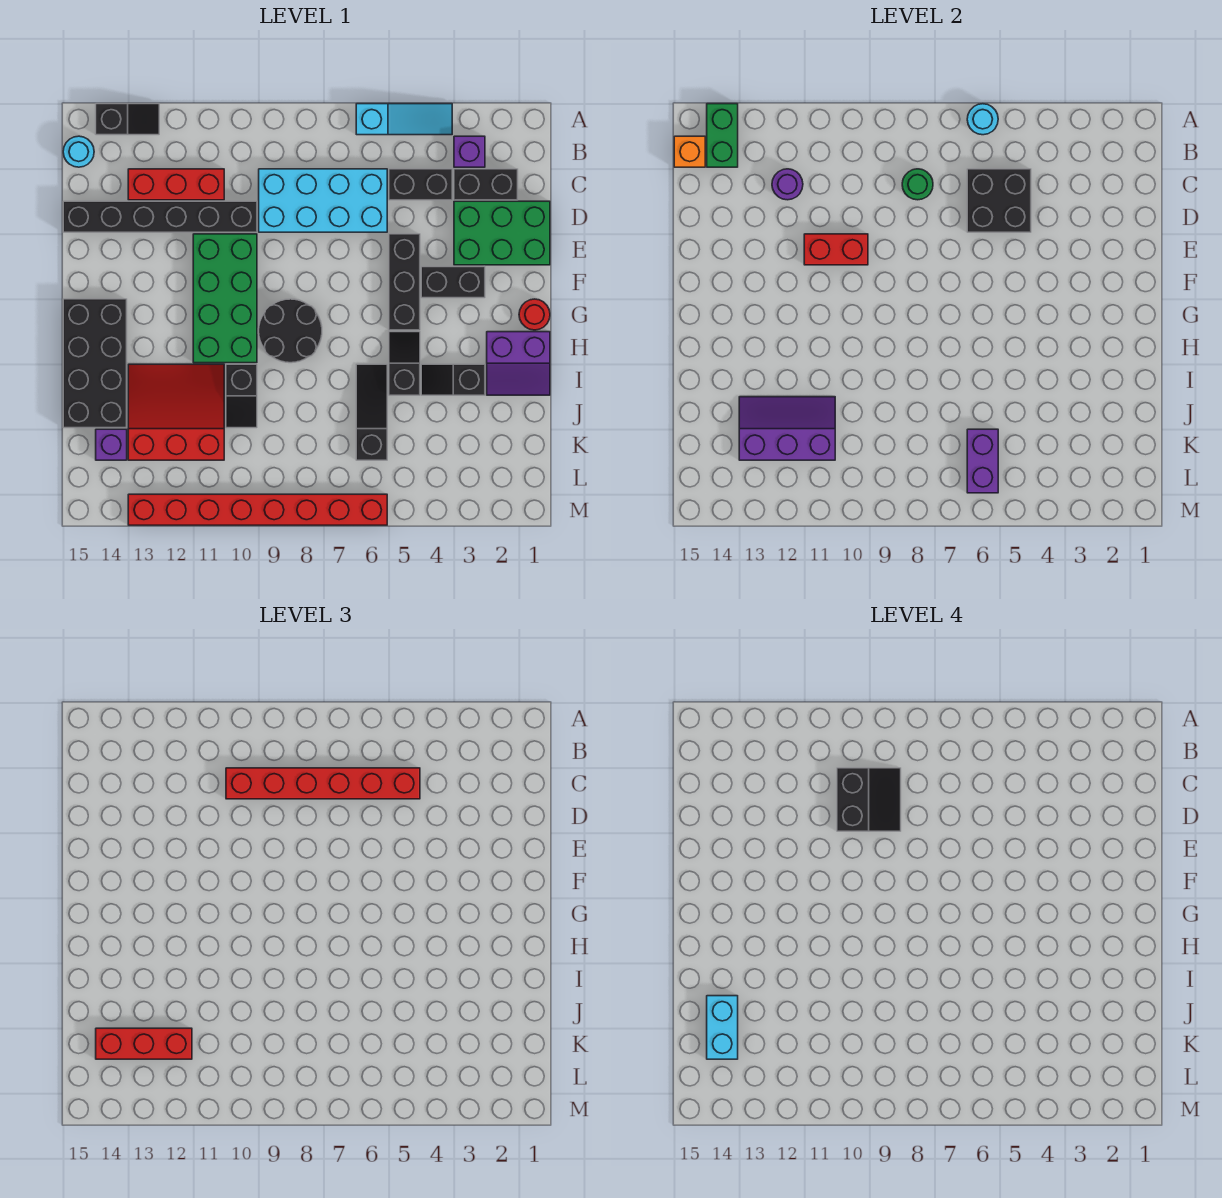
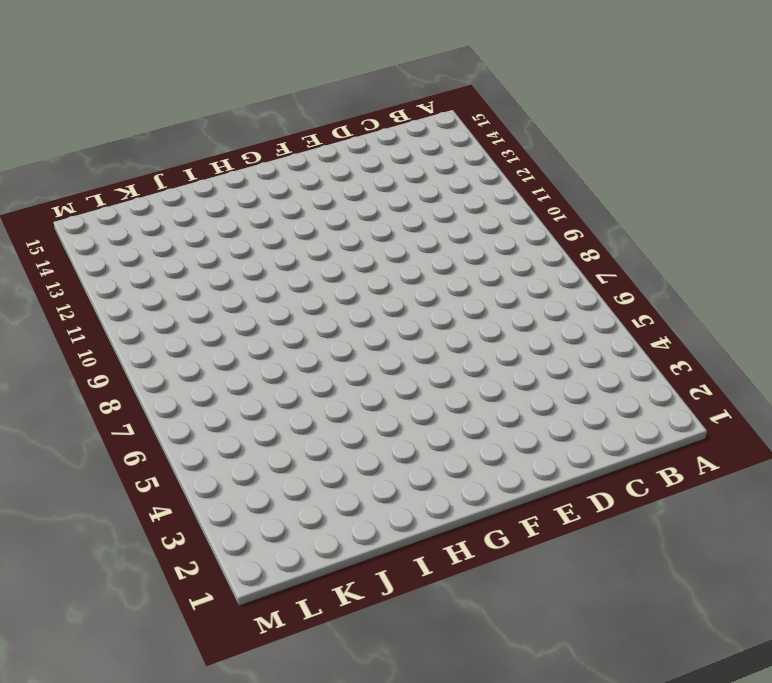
none -> cyan 1x3 slope [356,104,452,135]
none -> black 1x2 slope [96,104,159,135]
none -> purple 1x1 brick [454,136,485,167]
none -> cyan 1x1 round brick [63,136,94,167]

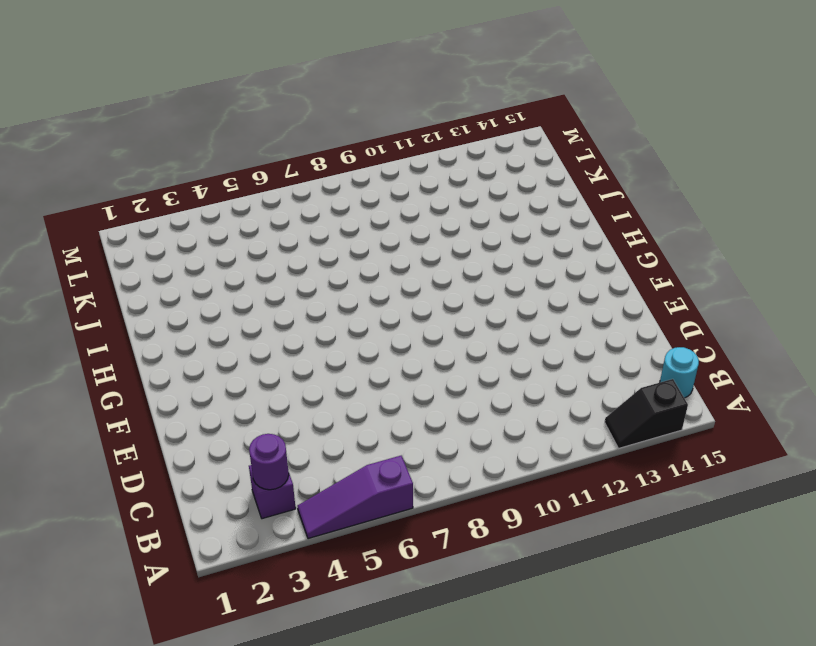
purple 1x3 slope [298,456,413,539] -> cyan 1x3 slope [356,104,452,135]
purple 1x1 round brick [249,434,289,490] -> purple 1x1 round brick moved to [772,169,803,200]
none -> black 1x2 brick [454,169,518,200]
none -> black 1x2 brick [389,169,452,200]
none -> cyan 2x4 brick [259,169,387,232]
none -> red 1x3 brick [128,169,224,200]

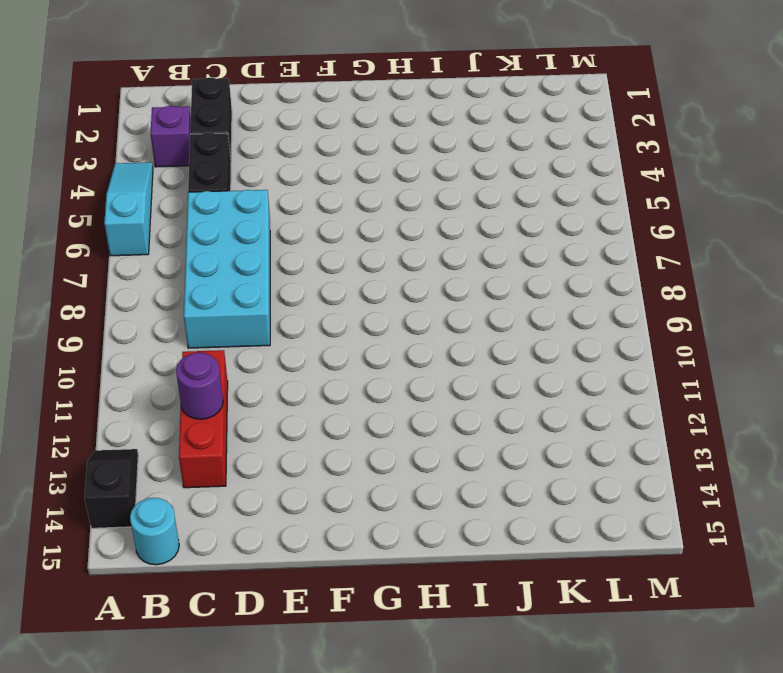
none -> green 2x3 brick [454,201,550,265]
none -> black 1x6 brick [63,201,257,232]
none -> black 1x3 brick [389,234,420,330]
none -> green 2x4 brick [193,234,257,363]

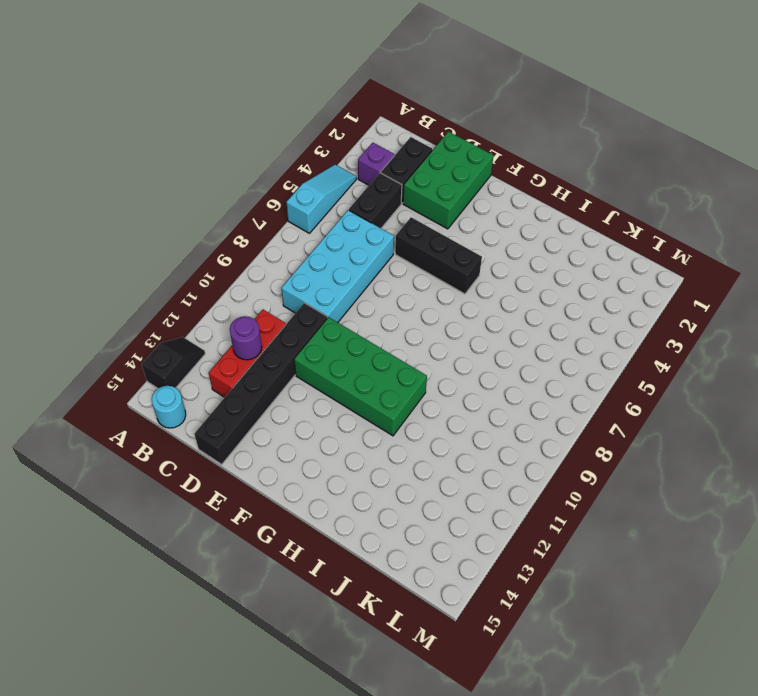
none -> black 1x2 brick [421,267,485,298]
none -> red 1x1 round brick [519,299,550,330]
none -> black 2x2 round brick [259,299,322,363]
none -> black 2x4 brick [63,299,127,428]

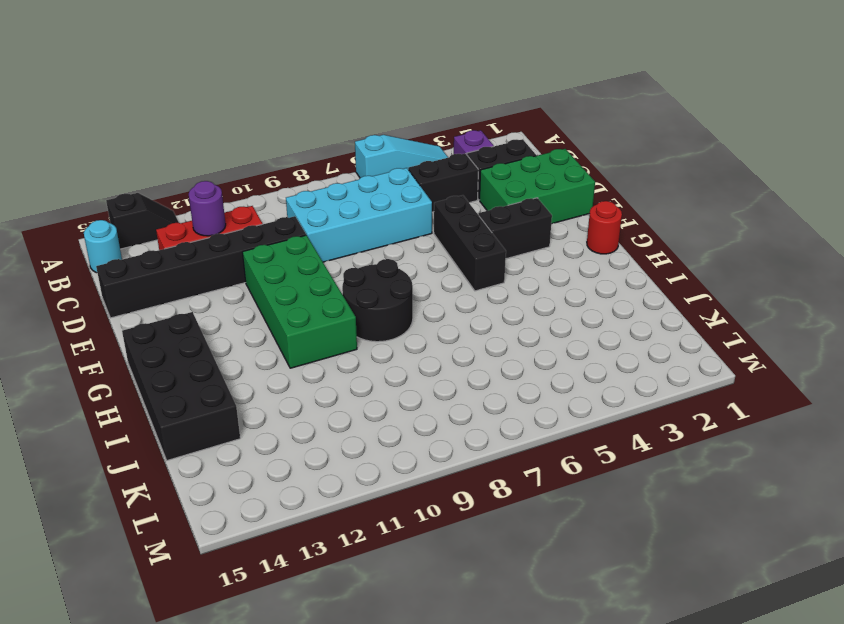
none -> purple 2x2 slope [487,332,550,395]
none -> black 1x2 slope [389,332,420,395]
none -> black 1x2 slope [421,364,485,395]
none -> black 1x3 slope [356,364,387,460]

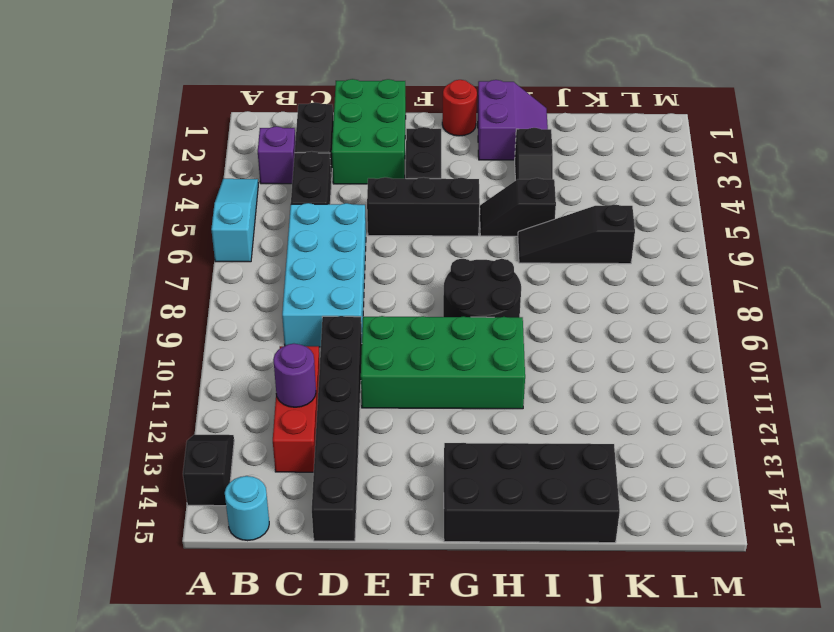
none -> black 1x2 slope [226,364,257,428]
none -> red 3x3 slope [128,364,224,460]
none -> purple 1x1 brick [96,429,127,460]
none -> red 1x8 brick [128,494,387,525]

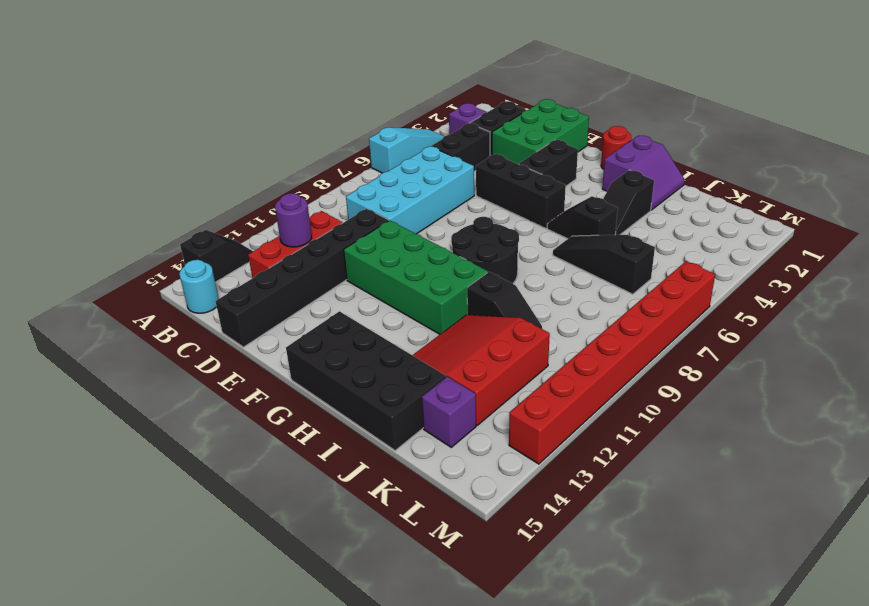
none -> cyan 1x1 round brick [967,104,998,135]
none -> green 1x2 brick [707,104,738,167]
none -> orange 1x1 brick [674,136,705,167]
none -> black 2x2 brick [967,169,1031,232]

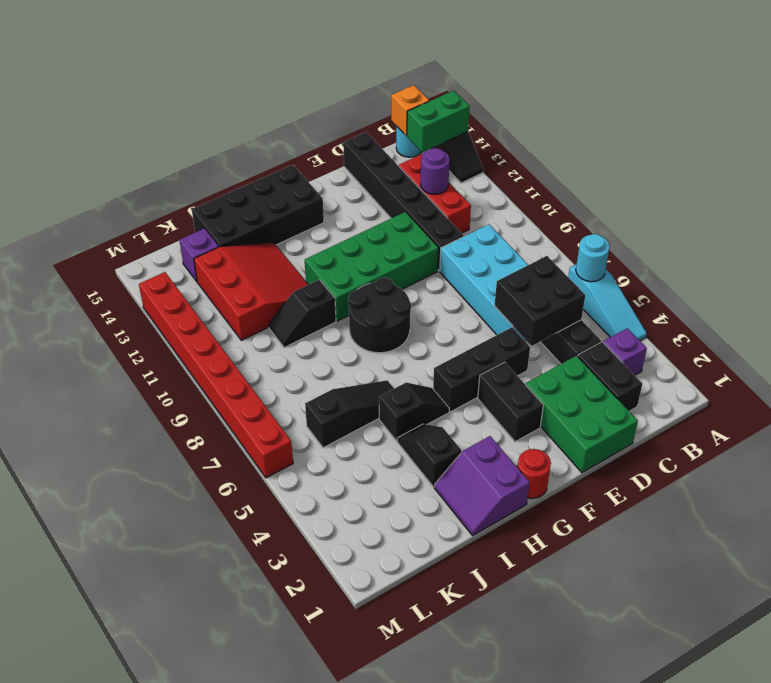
none -> green 1x1 round brick [902,169,933,200]
none -> red 1x2 brick [804,234,868,265]
none -> purple 2x3 slope [739,397,835,460]
none -> purple 1x2 brick [967,429,998,493]

